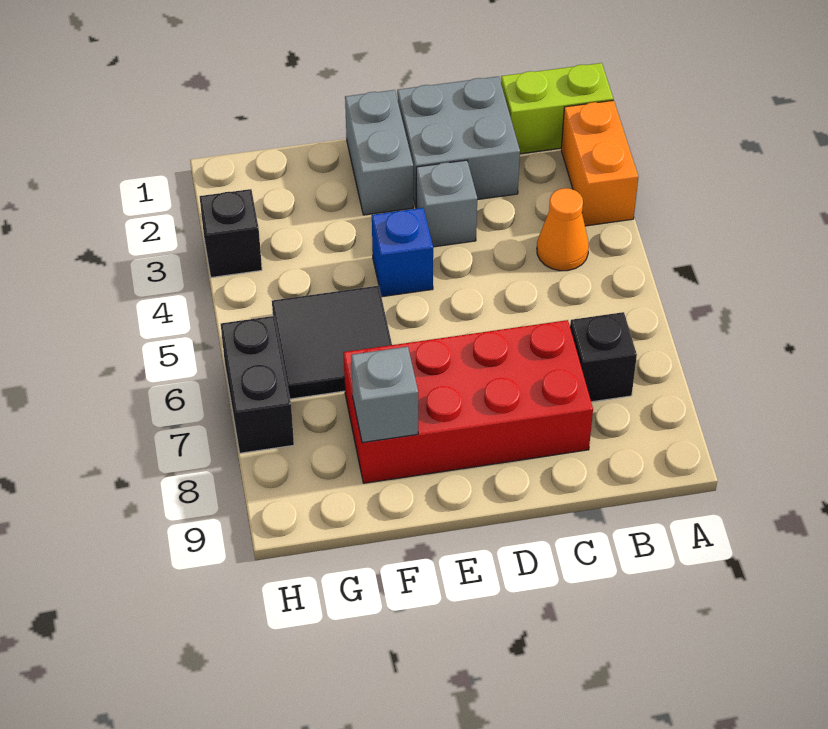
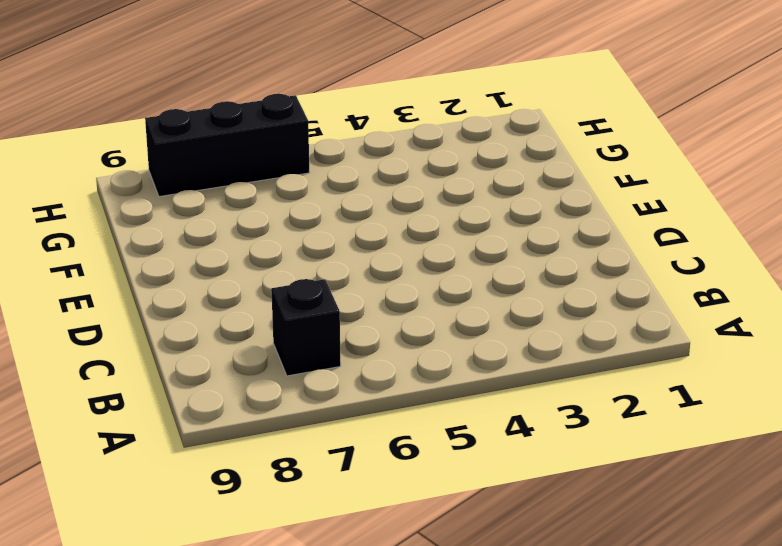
black 1x3 brick [145,94,310,197] -> black 1x2 brick [221,316,294,453]
none -> lime 1x2 brick [501,63,613,154]
none -> orange 1x2 brick [561,100,638,226]
none -> orange 1x1 cone [537,188,589,271]

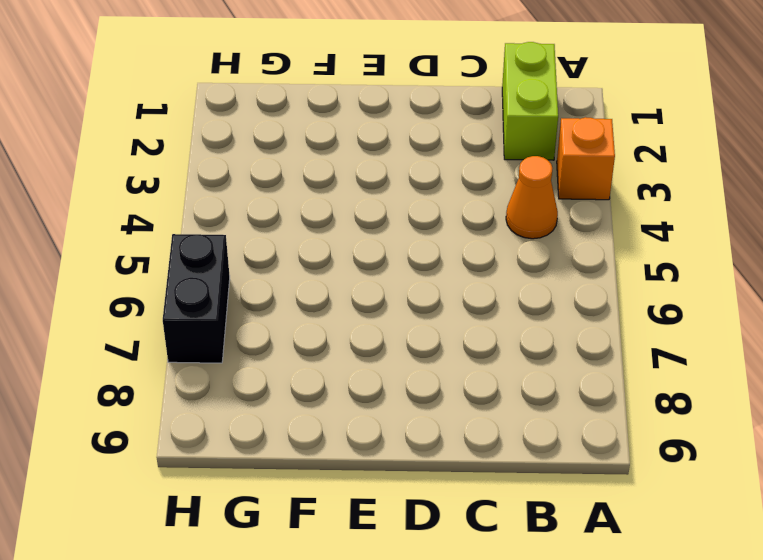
orange 1x1 brick [557,117,615,200] -> orange 1x2 brick [561,100,638,226]
lime 1x2 brick [502,42,558,160] -> lime 1x2 brick turned to [501,63,613,154]
none -> black 1x1 brick [570,312,637,402]
none -> grey 2x2 brick [397,76,520,206]
none -> red 2x4 brick [343,320,593,483]

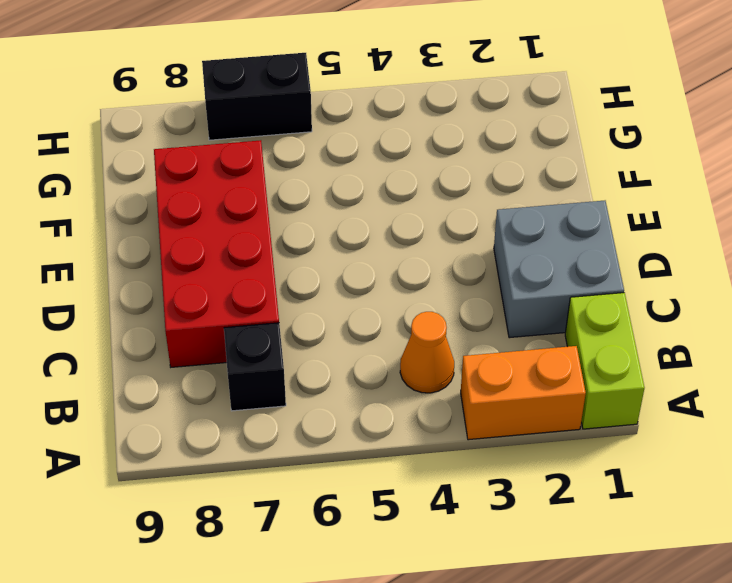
none -> grey 1x1 brick [416,160,477,247]
none -> grey 1x2 brick [345,90,413,215]
none -> blue 1x1 brick [372,208,433,297]

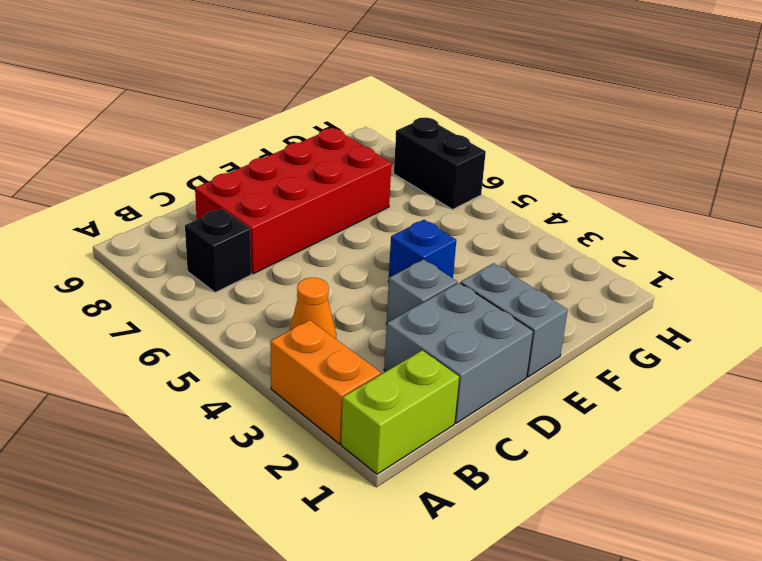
none -> black 2x2 tile [272,286,392,399]
none -> black 1x1 brick [199,189,262,277]
none -> grey 1x1 brick [351,347,418,443]

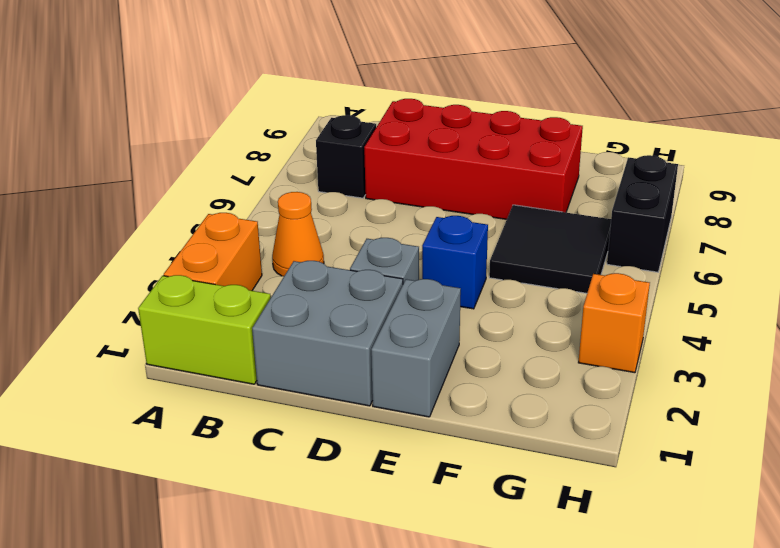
orange 1x1 brick [578,273,650,373] -> black 1x1 brick [199,189,262,277]
none -> grey 1x1 brick [351,347,418,443]

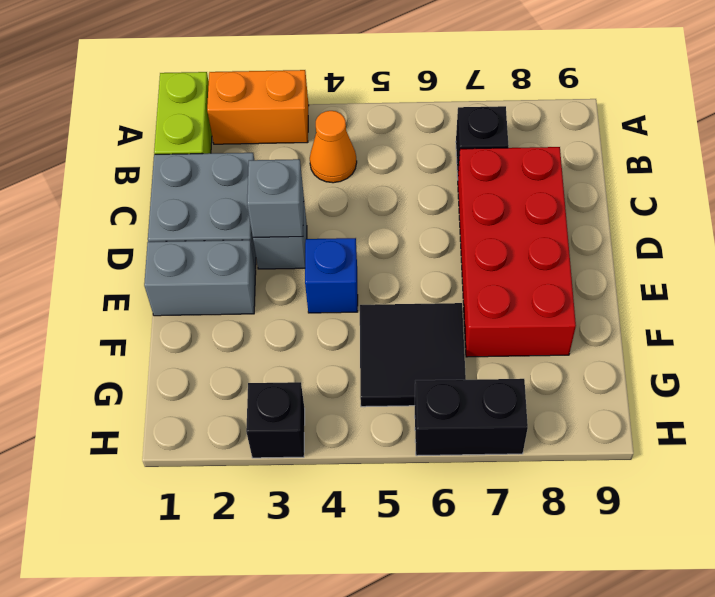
grey 1x1 brick [247,159,304,237] -> grey 1x1 brick moved to [351,347,418,443]

